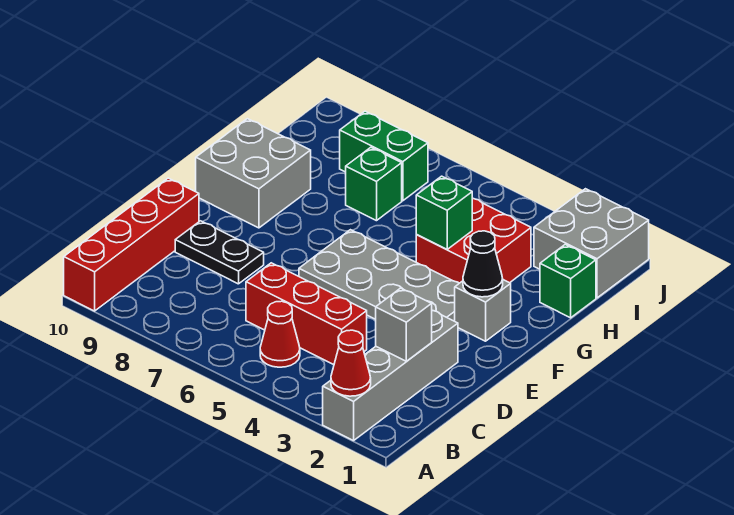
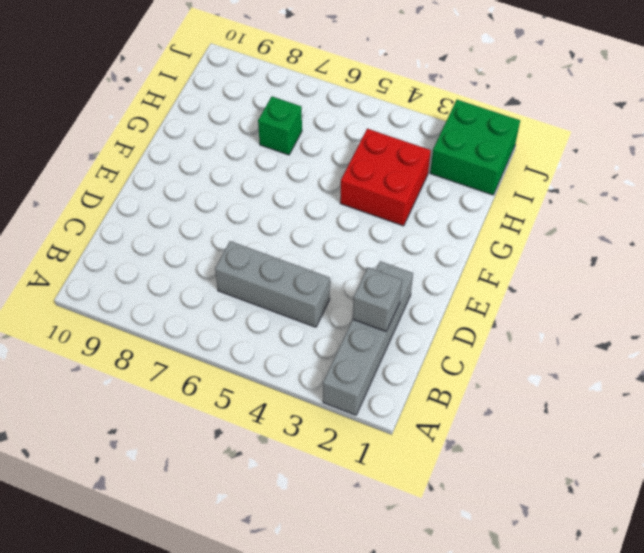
grey 1x3 brick [215,241,330,327] -> red 1x3 brick [246,263,367,365]
green 2x2 brick [430,100,520,195] -> grey 2x2 brick [534,189,649,298]
none -> red 1x4 brick [64,178,199,311]
none -> red 1x1 cone [260,301,300,367]
none -> black 1x2 plate [175,221,264,284]

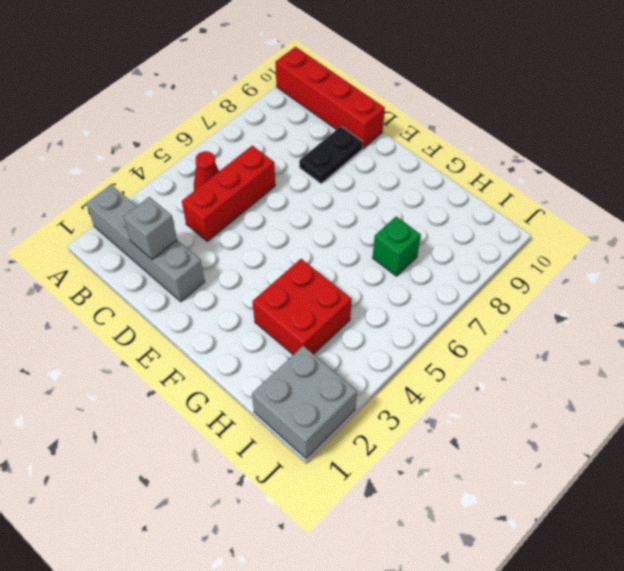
none -> grey 2x4 plate [299,230,459,321]
none -> grey 1x1 brick [455,280,511,341]
none -> grey 2x2 brick [196,119,311,228]

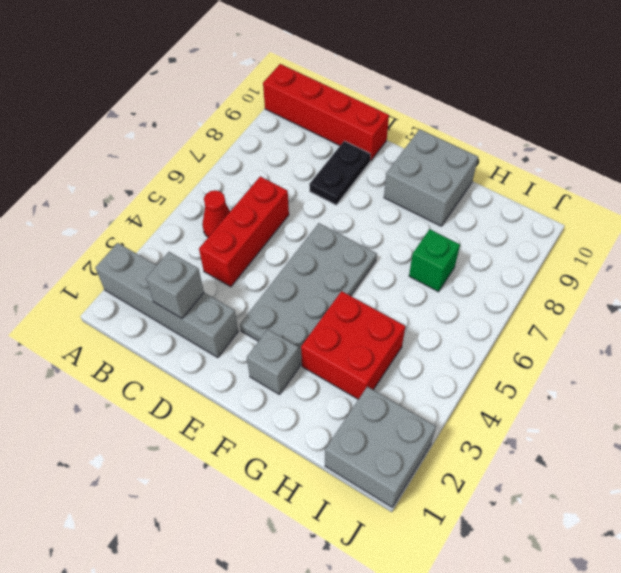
none -> green 1x1 brick [540,245,596,318]
none -> green 1x2 brick [340,111,428,201]
none -> red 1x1 cone [331,330,371,396]

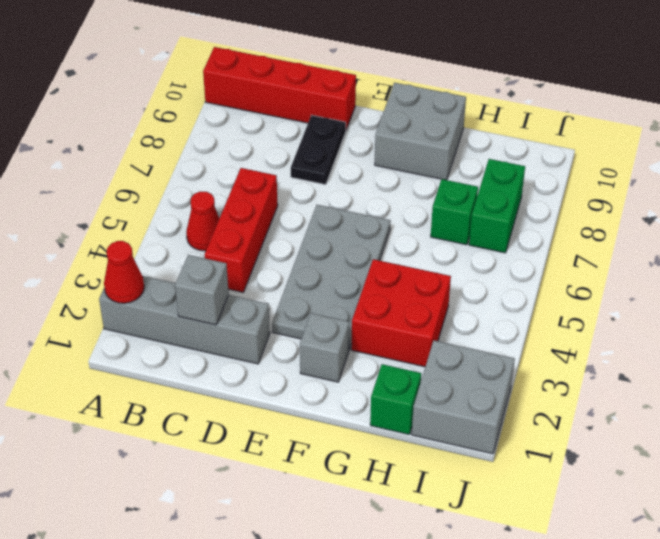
none -> black 1x1 cone [463,231,503,297]
none -> green 1x1 brick [416,176,472,249]

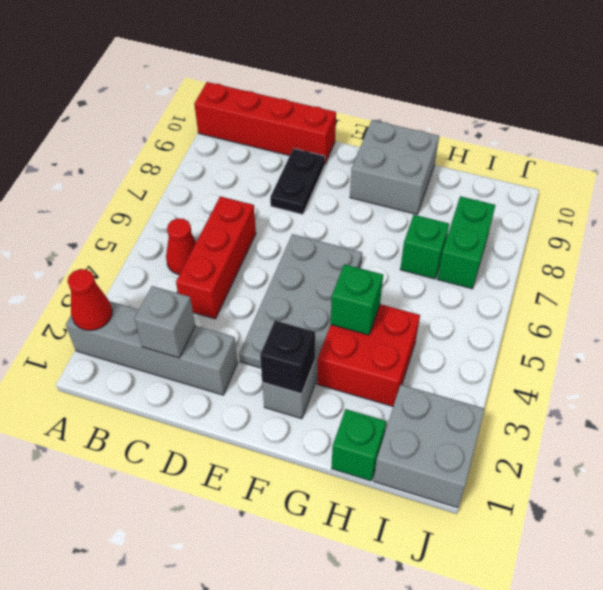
black 1x1 brick [260,321,315,394] -> black 1x1 cone [463,231,503,297]

